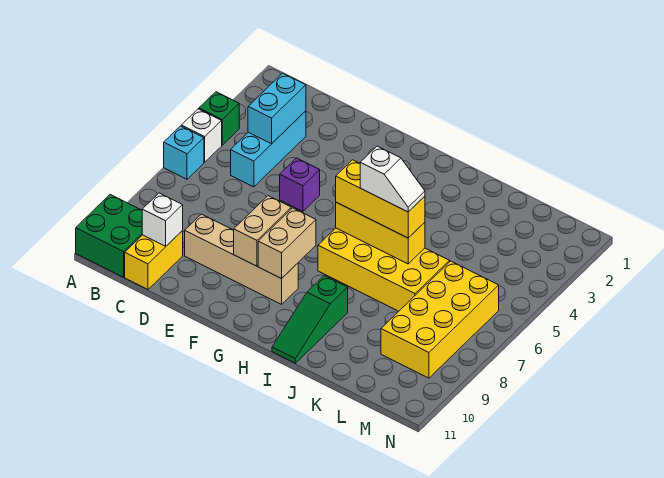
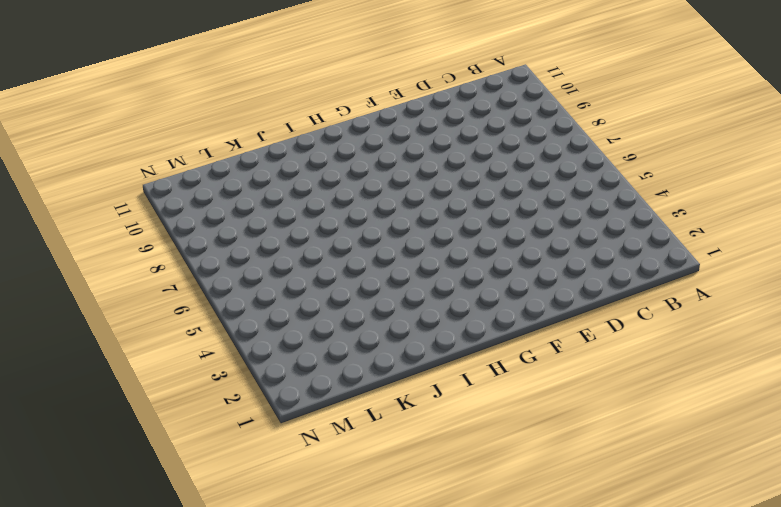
none -> green 1x1 brick [199,92,239,145]
none -> white 1x1 brick [181,109,222,162]
none -> cyan 1x1 brick [164,126,204,179]

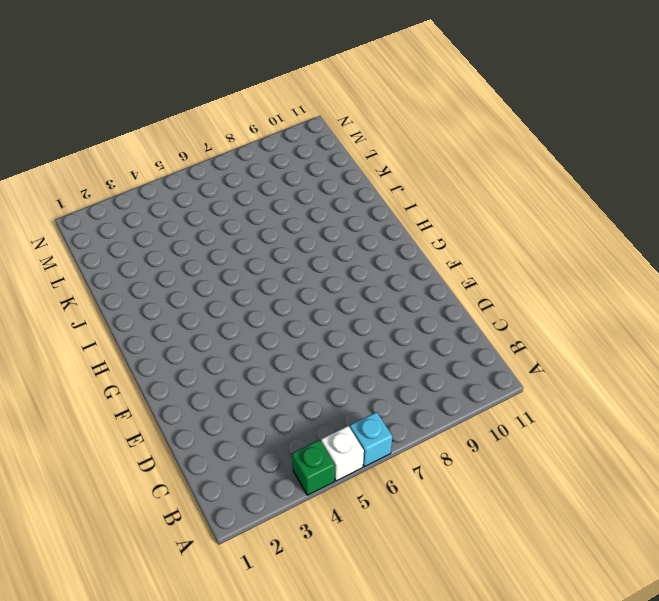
none -> green 2x2 brick [76,195,142,277]
none -> cyan 1x3 brick [231,111,306,187]
none -> yellow 1x2 brick [125,231,183,289]

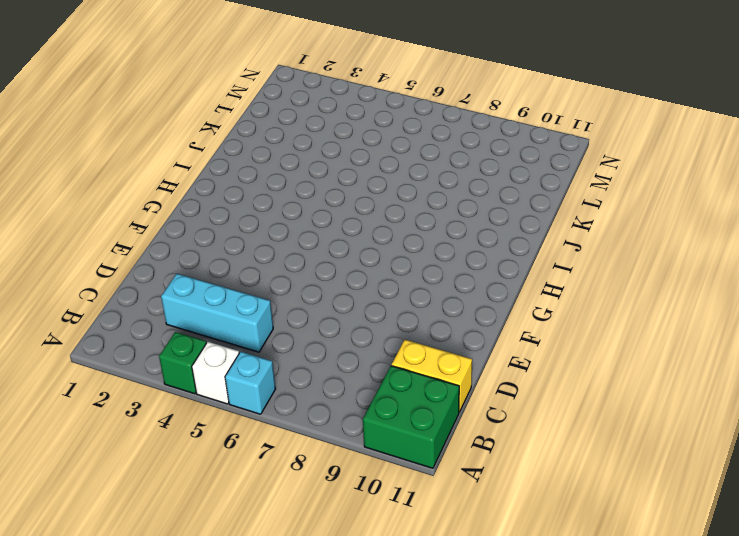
none -> tan 1x4 brick [185,214,298,304]
none -> purple 1x1 brick [280,158,320,211]
none -> yellow 2x4 brick [318,228,450,311]

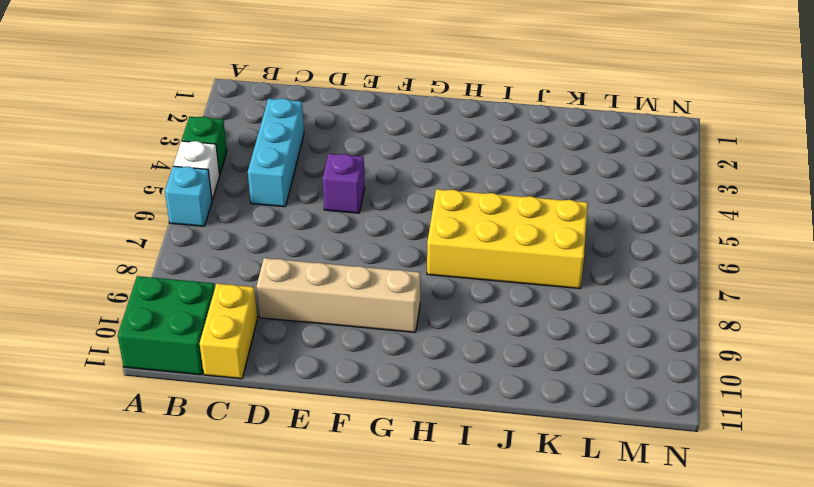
none -> green 1x3 slope [272,276,348,363]
none -> yellow 2x4 brick [381,261,499,378]
none -> cyan 1x2 brick [248,73,306,144]

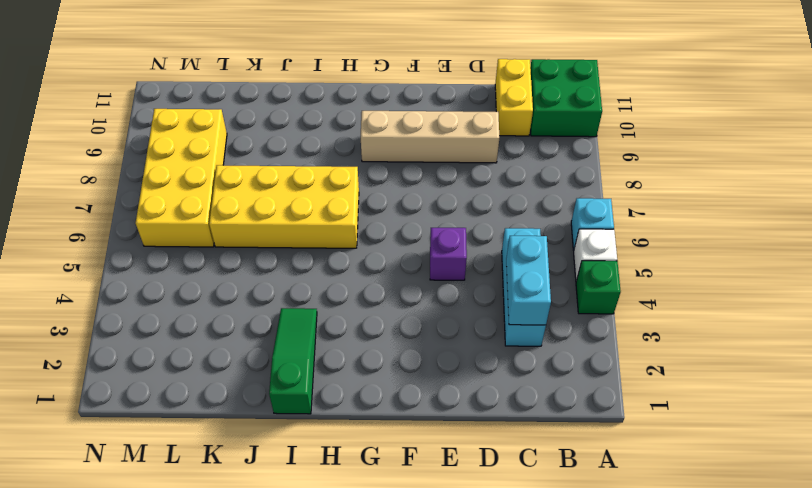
green 1x3 slope [269,308,317,414] -> green 1x3 slope moved to [272,276,348,363]
none -> white 1x1 brick [142,193,183,246]
none -> tan 1x2 brick [234,196,291,266]
none -> tan 1x2 brick [258,208,316,279]

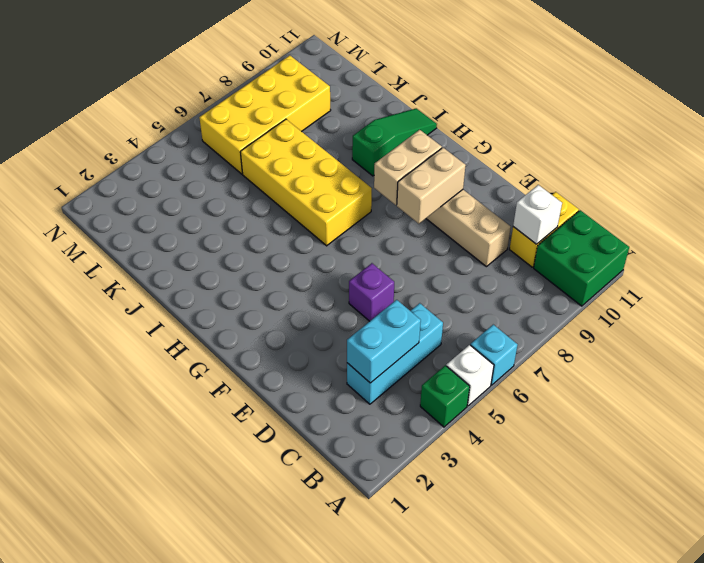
none -> yellow 1x3 brick [336,202,425,264]
none -> yellow 1x3 brick [336,160,425,238]
none -> white 1x2 slope [360,146,425,212]

